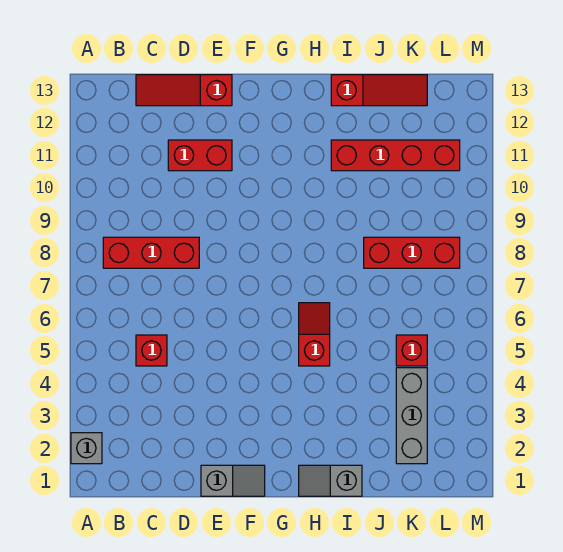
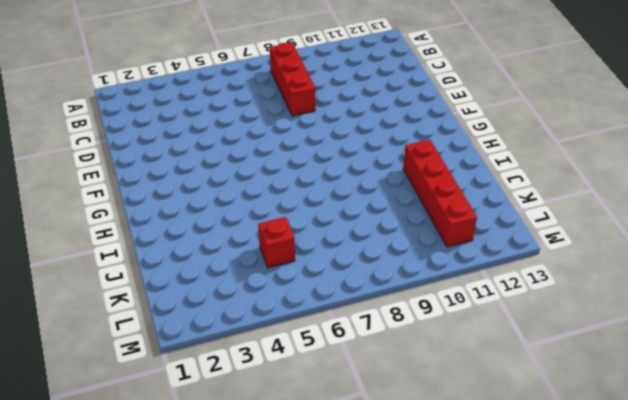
none -> grey 1x1 brick [71,433,102,464]
none -> red 1x1 brick [136,335,167,366]
none -> red 1x3 slope [136,75,232,106]

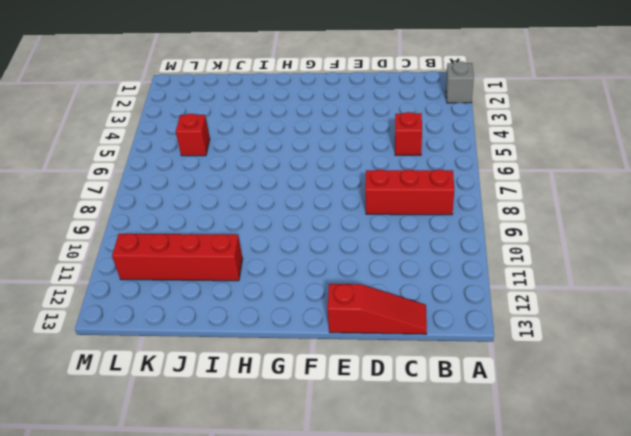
none -> red 1x2 brick [168,140,232,171]
none -> grey 1x2 slope [201,465,265,496]
none -> grey 1x2 slope [299,465,362,496]

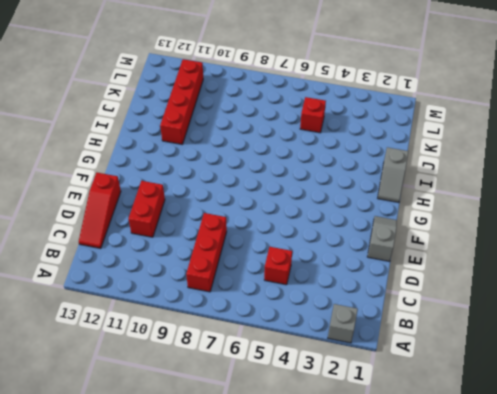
none -> red 1x2 slope [299,303,330,366]
none -> red 1x3 slope [331,75,427,106]
none -> red 1x3 brick [364,237,460,268]

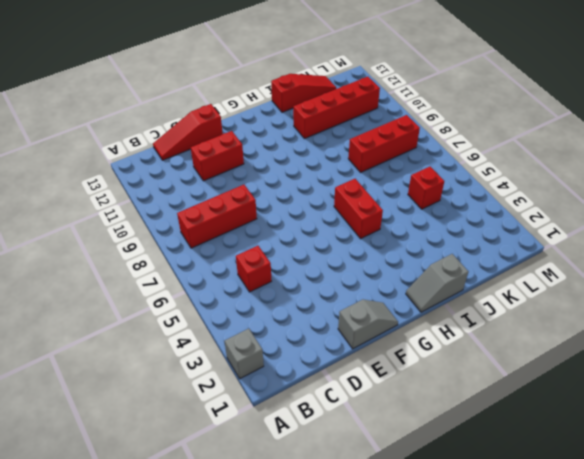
red 1x2 brick [334,179,383,239] -> red 1x2 slope [299,303,330,366]
none -> grey 1x3 brick [396,368,427,464]

